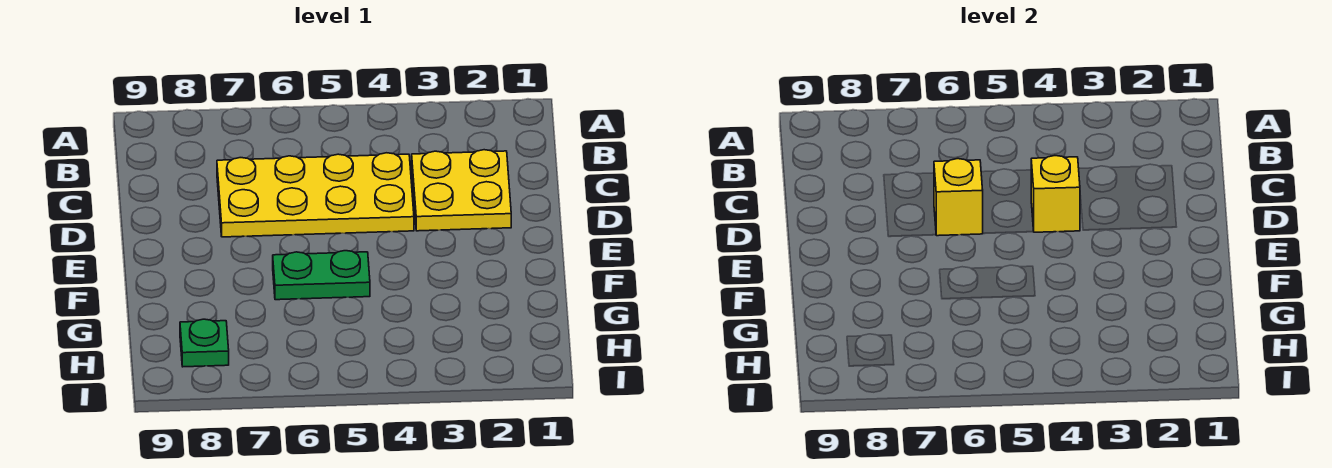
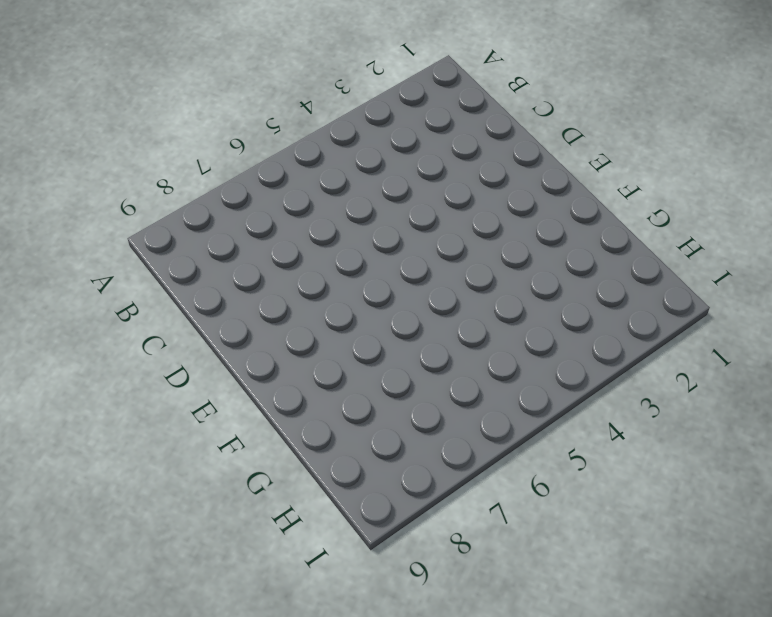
none -> yellow 2x2 plate [412,150,511,231]
none -> yellow 2x4 plate [217,153,414,237]

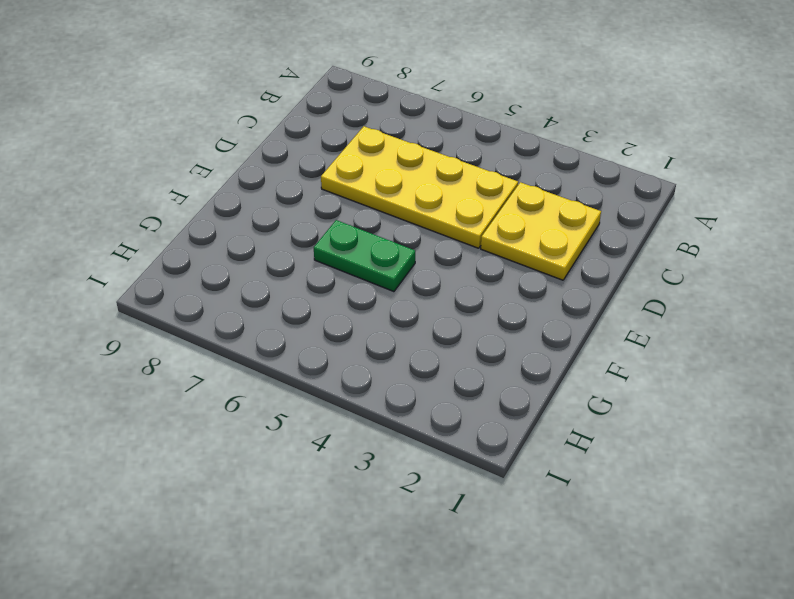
none -> green 1x1 plate [180,319,229,367]
none -> yellow 1x1 brick [1031,156,1080,232]

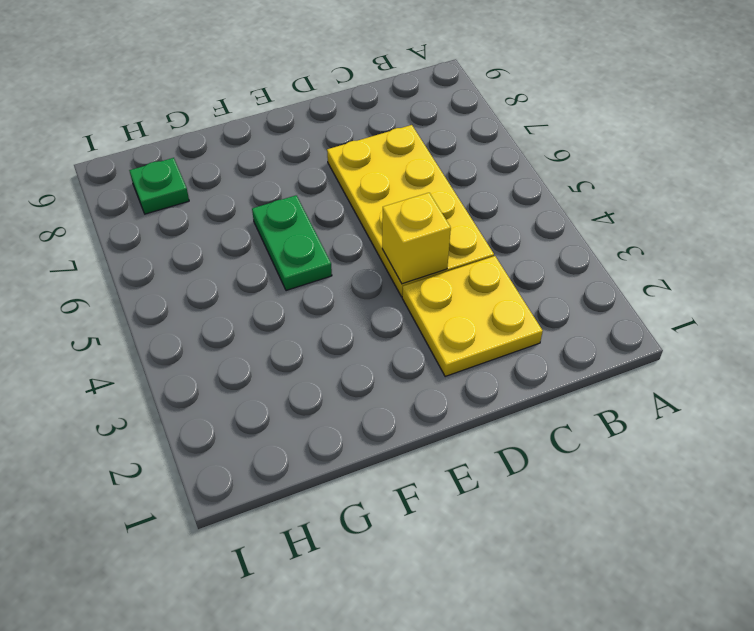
none -> yellow 1x1 brick [934,159,983,236]

